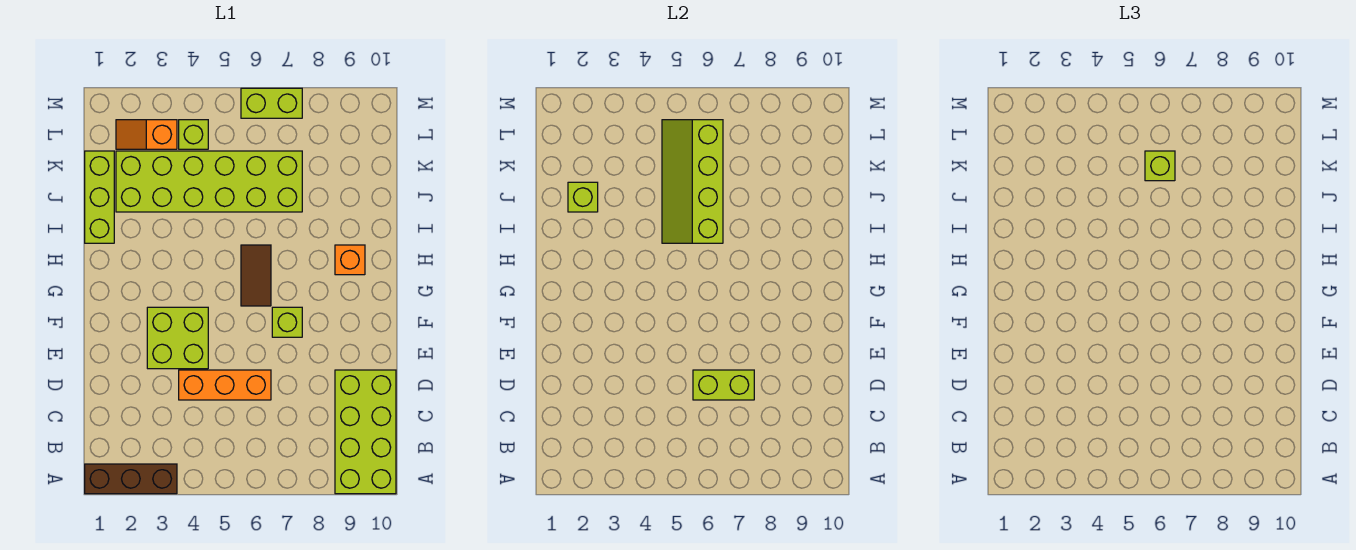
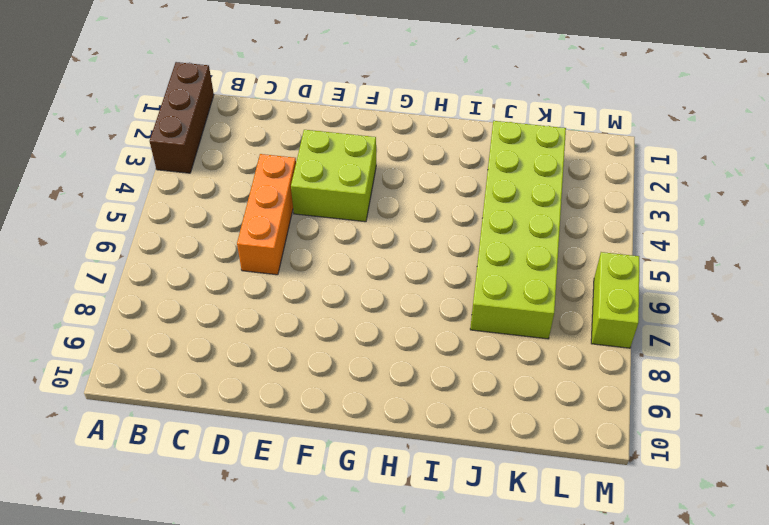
none -> lime 2x4 brick [335,370,396,494]
none -> lime 1x1 brick [272,307,302,337]
none -> brown 1x2 tile [241,245,271,306]

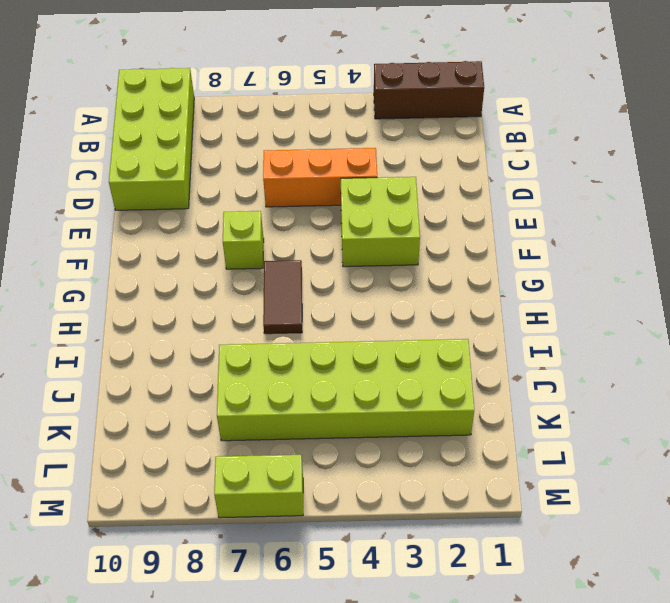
none -> orange 1x1 brick [335,245,365,275]
none -> lime 1x3 brick [85,151,114,243]
none -> orange 1x2 slope [116,120,177,149]

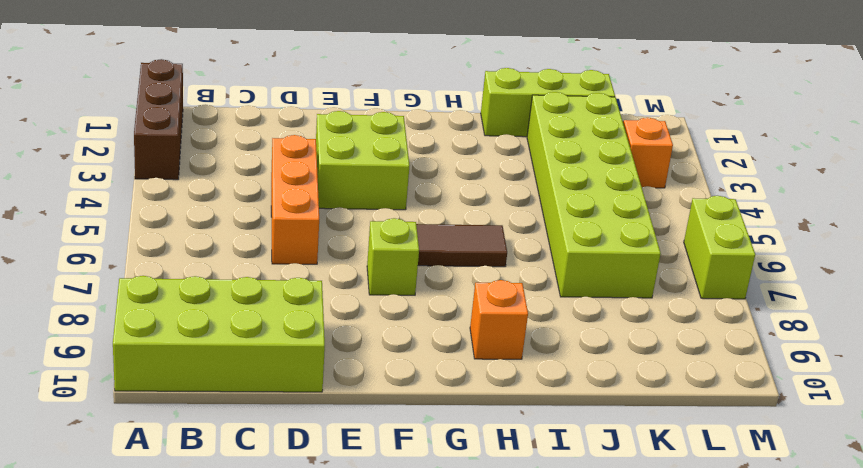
none -> lime 1x1 brick [179,120,208,149]
none -> lime 1x2 brick [693,370,754,400]
none -> lime 2x4 slope [662,120,723,243]

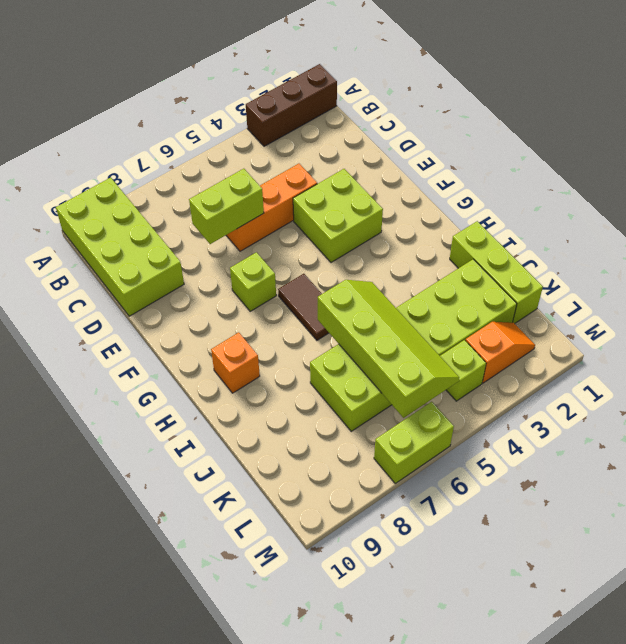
none -> lime 1x1 brick [568,182,598,212]
none -> lime 1x1 brick [1145,151,1175,181]

